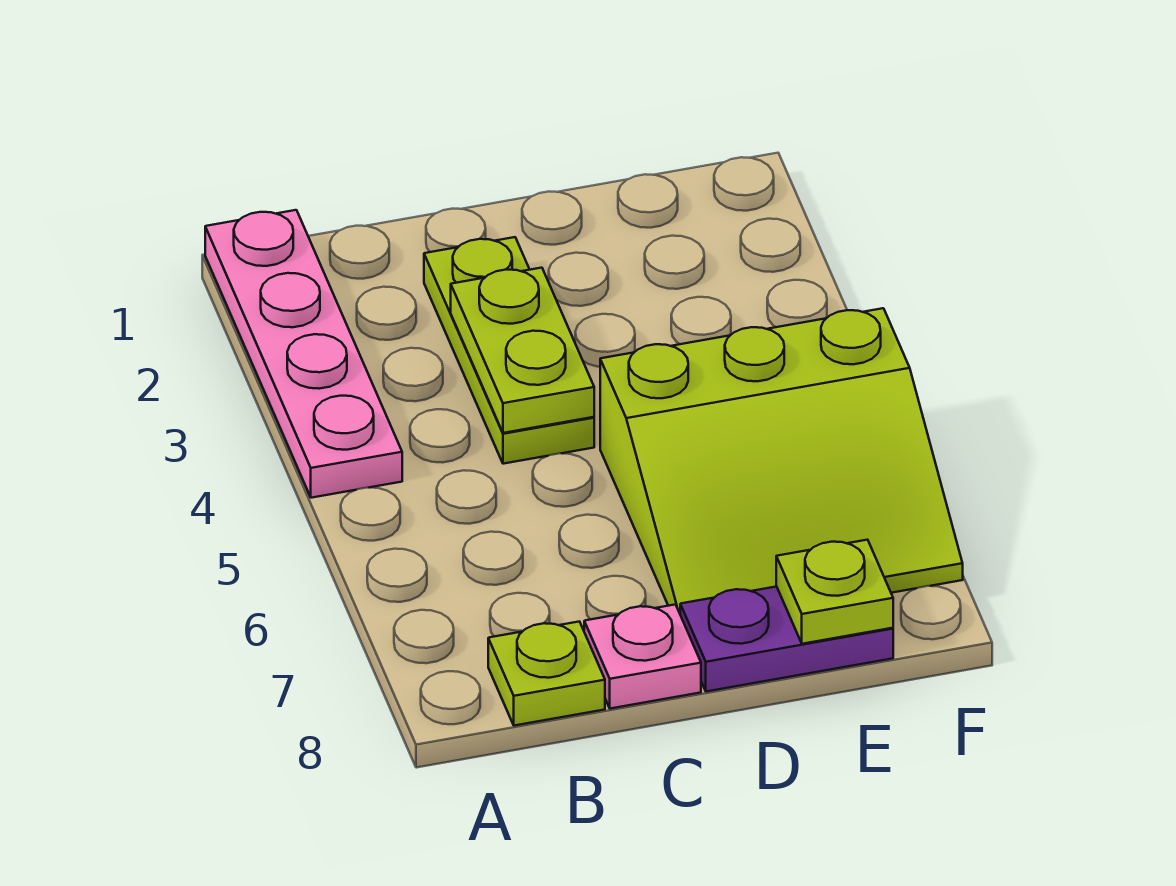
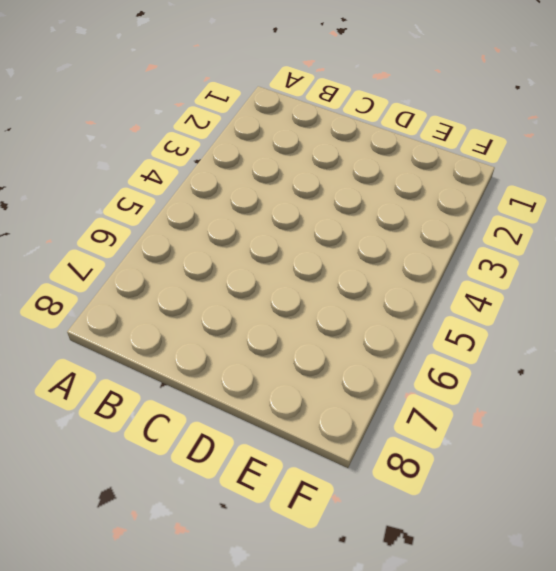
none -> pink 1x4 plate [205,210,402,498]
none -> lime 1x1 plate [488,622,605,726]

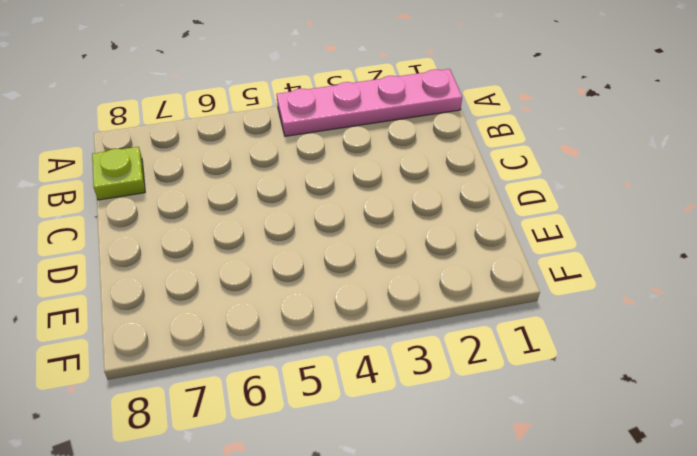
none -> lime 1x3 plate [424,237,594,464]
none -> pink 1x1 plate [584,604,701,709]

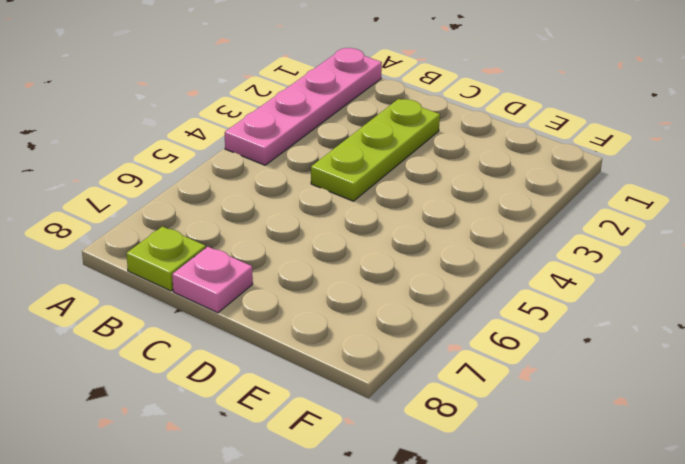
none -> lime 3x3 slope [600,308,963,613]
none -> purple 1x2 plate [680,587,893,692]

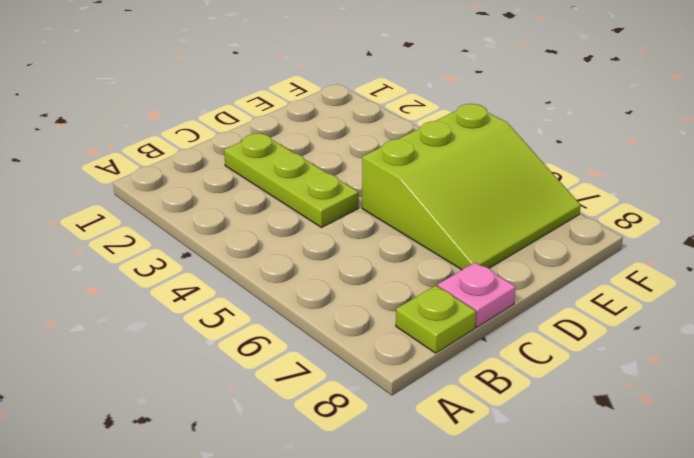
none -> pink 1x4 plate [205,210,402,498]
none -> purple 1x2 plate [680,587,893,692]

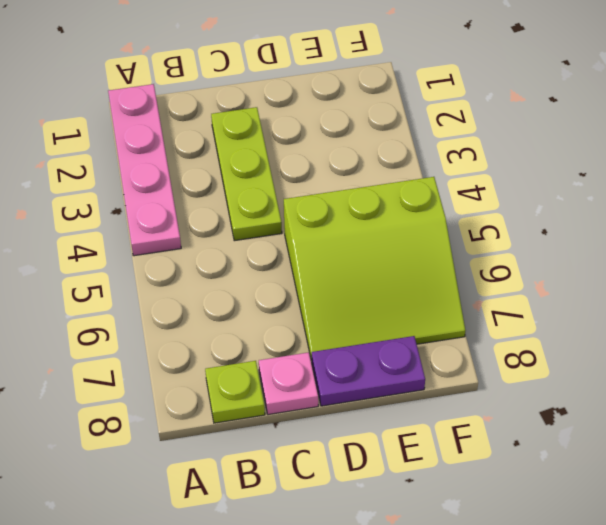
none -> lime 1x2 plate [451,268,594,433]
none -> lime 1x1 plate [776,540,893,644]

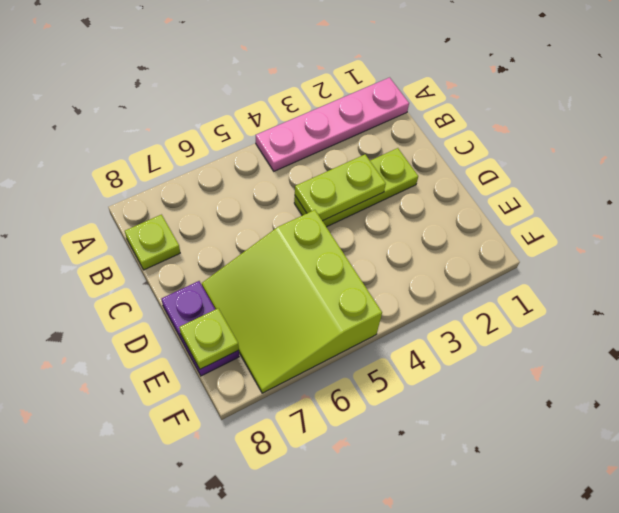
none -> pink 1x1 plate [584,604,701,709]

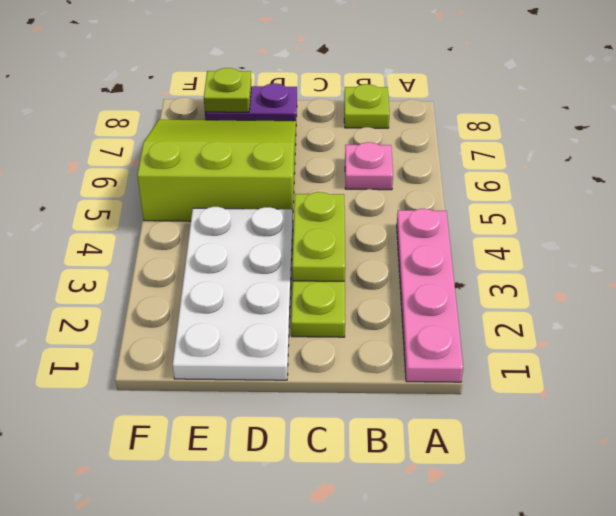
pink 1x1 plate [345,142,393,190] -> pink 1x1 plate moved to [584,604,701,709]
white 2x4 plate [173,207,293,380] -> none

